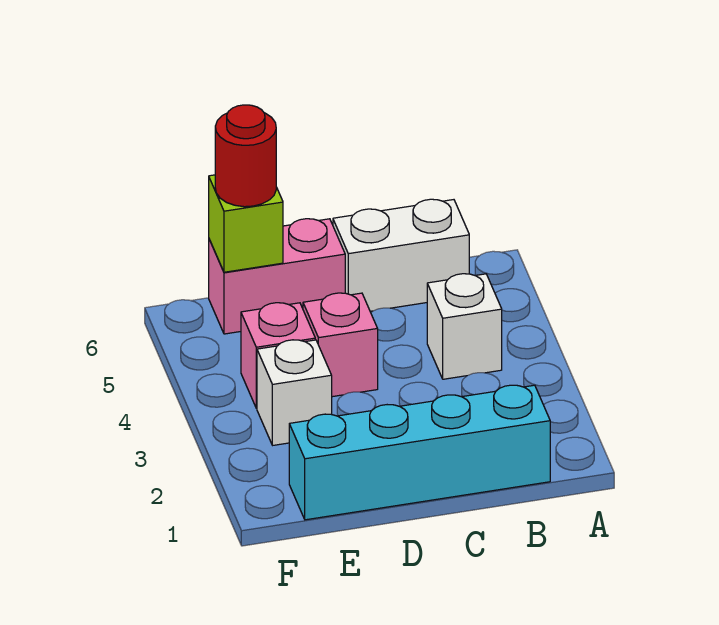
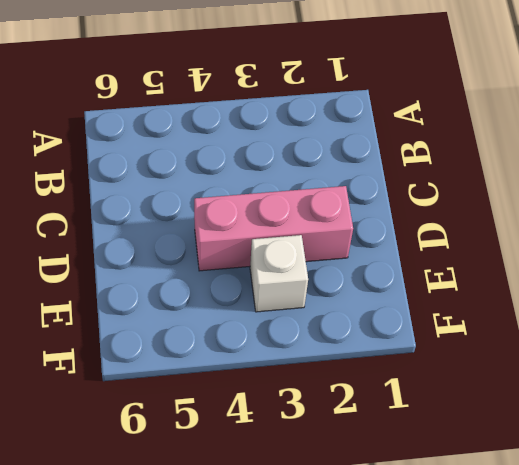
pink 1x3 brick [194,186,353,271] -> pink 1x1 brick [303,293,378,397]
none -> cyan 1x4 brick [289,385,550,520]
none -> white 1x1 brick [427,274,502,379]

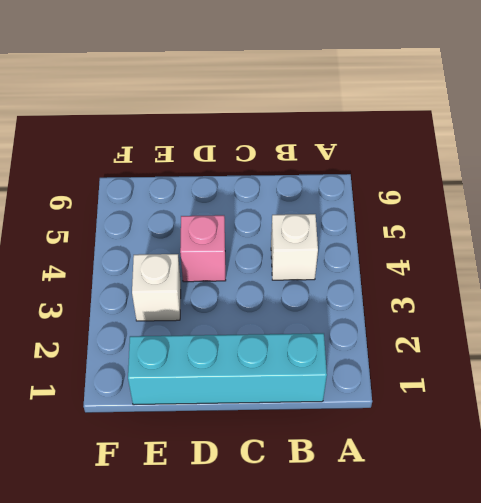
none -> white 1x2 brick [333,199,469,311]
none -> pink 1x2 brick [209,219,345,334]

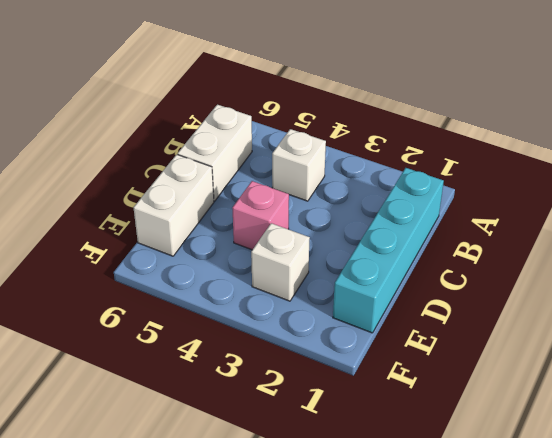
white 1x2 brick [134,154,214,256] -> pink 1x2 brick [209,219,345,334]
none -> pink 1x1 brick [241,303,315,408]
none -> lime 1x1 brick [209,175,283,272]

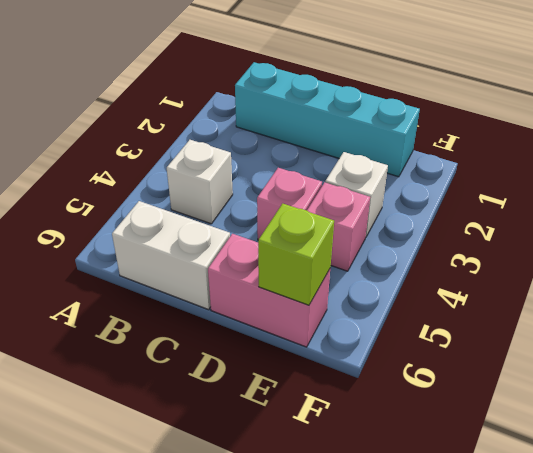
none -> red 1x1 round brick [215,105,276,207]

